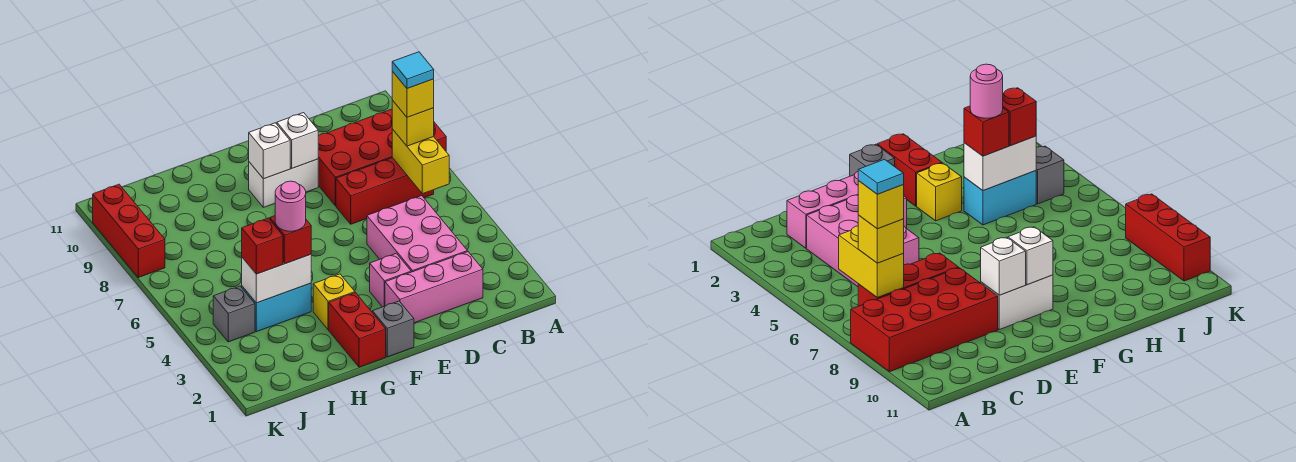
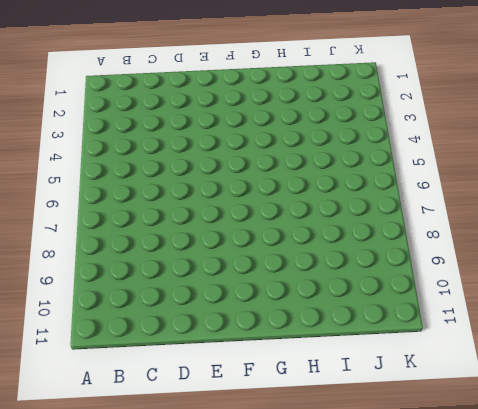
none -> red 2x4 brick [318,109,446,206]
none -> red 1x3 brick [336,158,434,224]
none -> pink 1x3 brick [385,252,483,323]

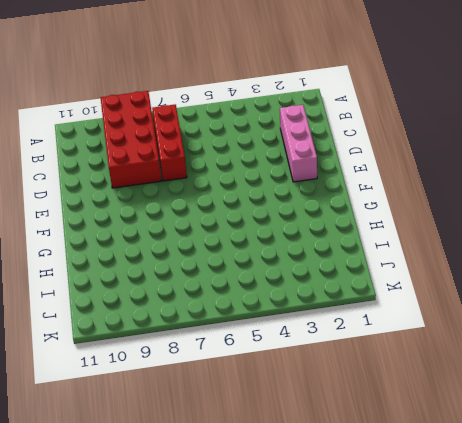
none -> pink 2x3 brick [367,196,467,272]
none -> pink 1x1 brick [370,253,411,307]
none -> white 1x2 brick [249,159,318,207]

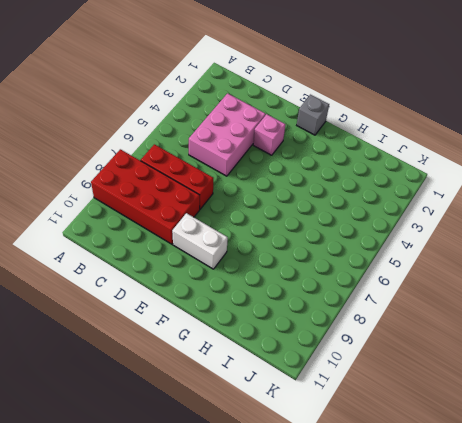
none -> pink 1x3 brick [385,252,483,323]
none -> red 1x2 brick [329,293,386,367]
none -> yellow 1x1 brick [313,274,355,330]

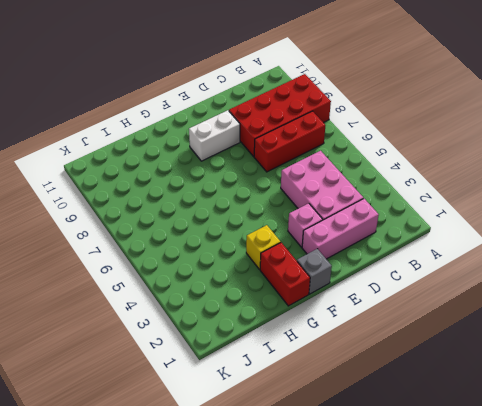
none -> cyan 1x2 brick [242,283,311,332]
none -> grey 1x1 brick [213,286,255,342]
none -> red 1x3 brick [93,184,165,277]

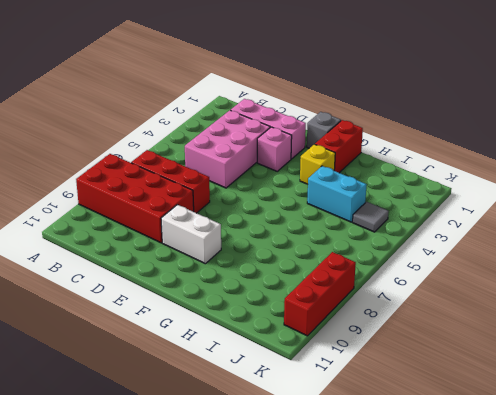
grey 1x1 tile [353,202,389,232] -> grey 1x1 brick [213,286,255,342]
none -> yellow 1x2 brick [392,129,449,194]
none -> white 1x1 brick [277,113,318,168]
none -> white 1x1 brick [249,123,290,179]

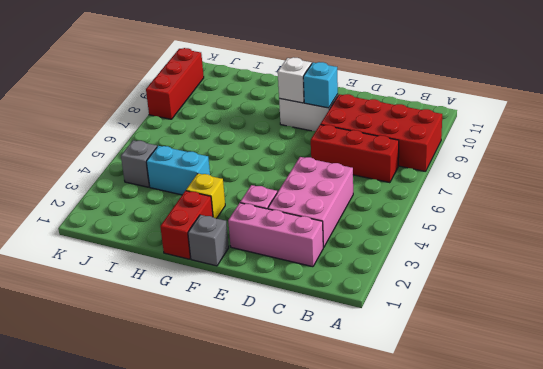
cyan 1x1 brick [303,62,338,108] -> white 1x1 brick [277,113,318,168]
none -> yellow 1x2 brick [392,129,449,194]
none -> white 1x2 brick [242,255,311,303]
none -> yellow 1x1 brick [392,100,434,146]

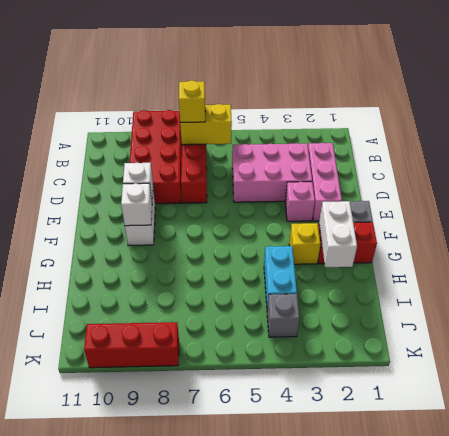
white 1x2 brick [319,201,357,267] -> white 1x2 brick moved to [242,255,311,303]
none -> red 1x1 brick [270,216,311,264]
none -> red 1x1 brick [242,218,283,274]
none -> yellow 1x1 brick [392,72,434,117]

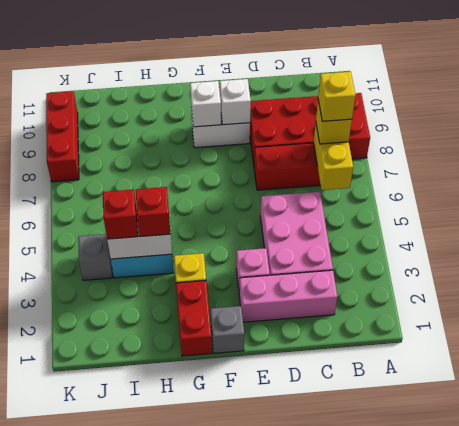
none -> pink 1x1 round brick [275,181,306,231]
none -> cyan 1x1 tile [392,52,434,89]

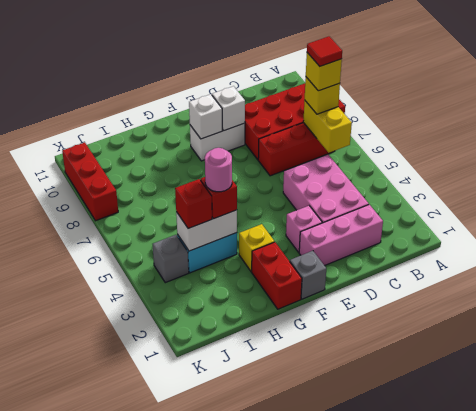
red 1x1 tile [307,36,342,66] -> cyan 1x1 tile [392,52,434,89]

